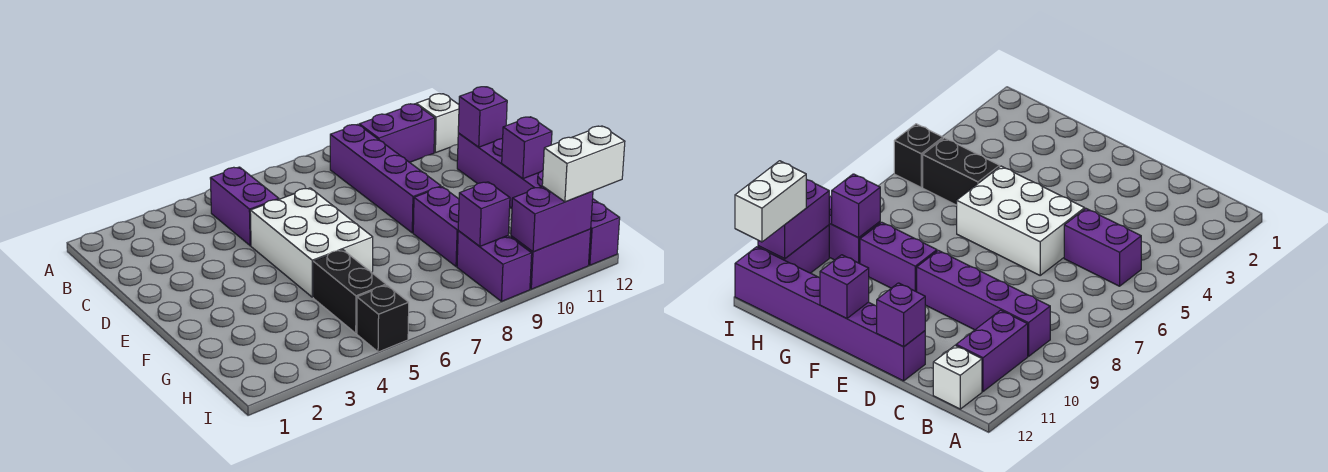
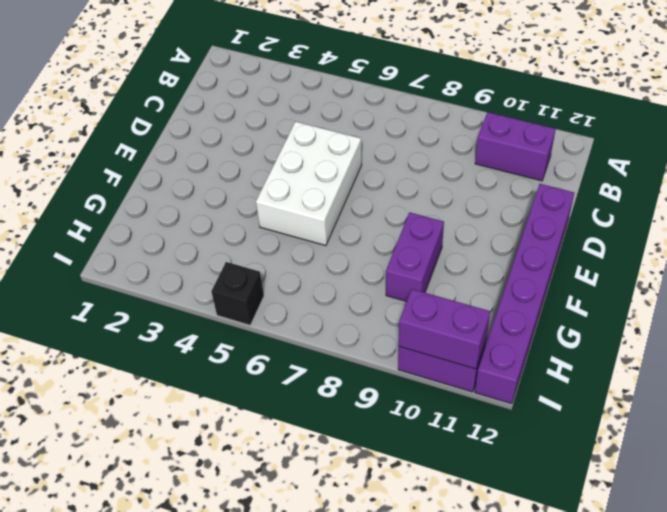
none -> purple 1x2 brick [210,167,279,246]
none -> purple 1x4 brick [330,124,441,233]
none -> white 1x1 brick [416,94,459,153]

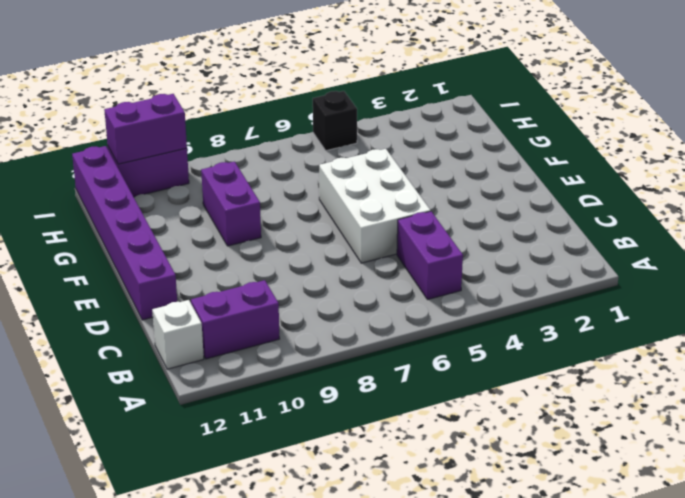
none -> purple 1x4 brick [330,124,441,233]
none -> black 1x2 brick [313,250,386,333]
none -> purple 1x2 brick [457,231,532,301]

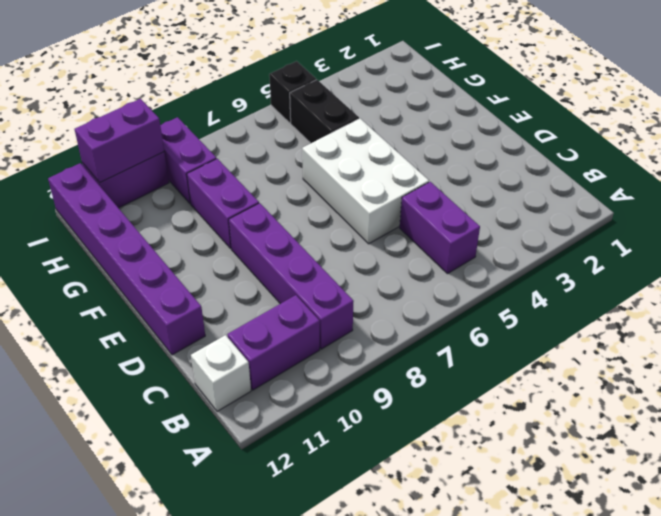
none -> purple 1x1 brick [458,87,507,147]
none -> purple 1x1 brick [502,117,552,179]
none -> purple 1x1 brick [458,182,510,246]

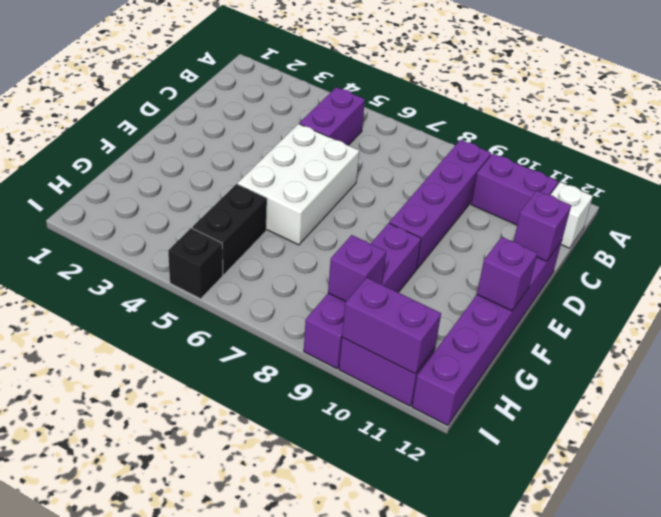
none -> white 1x2 brick [542,126,625,202]

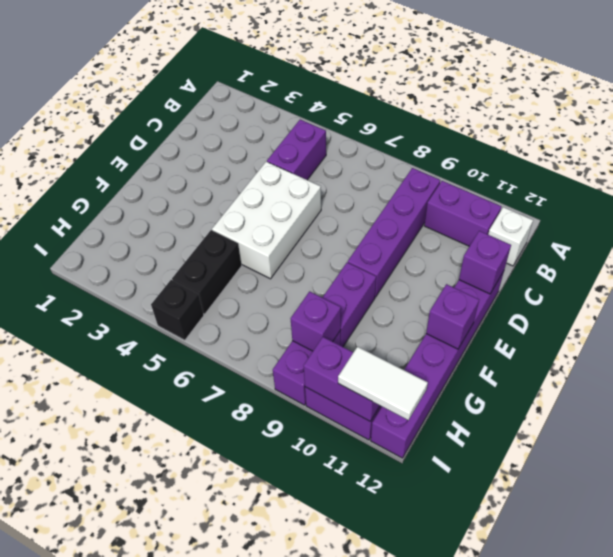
white 1x2 tile [338,347,428,420] -> white 1x2 brick [542,126,625,202]

